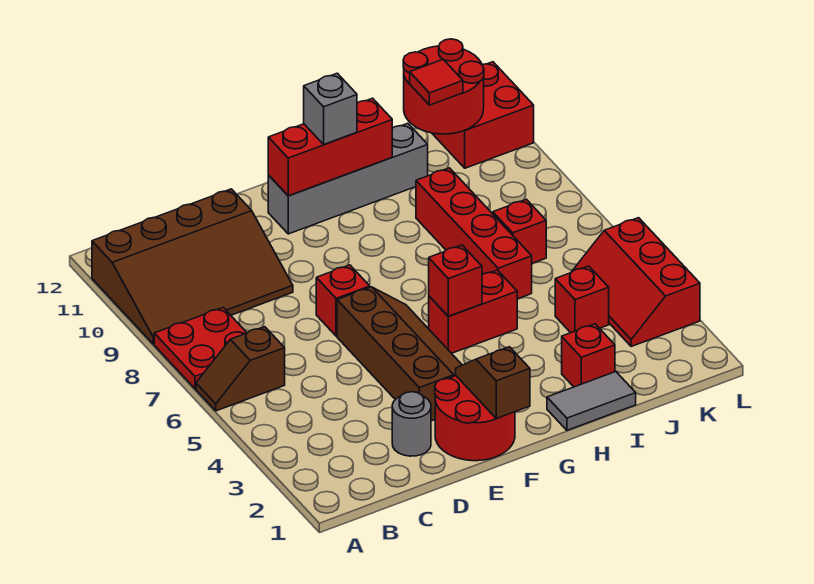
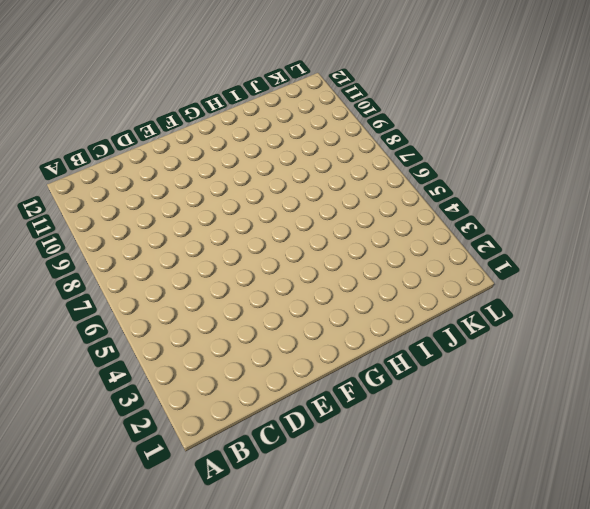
none -> brown 1x2 slope [196,327,285,411]
none -> red 2x2 plate [154,308,247,389]
none -> brown 3x4 slope [92,189,293,344]

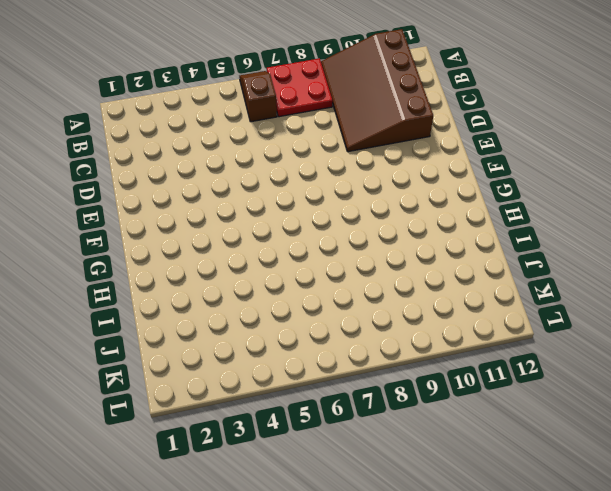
none -> grey 1x1 round brick [392,392,431,456]
none -> red 2x2 round brick [435,376,515,461]
none -> brown 2x4 slope [337,287,462,421]

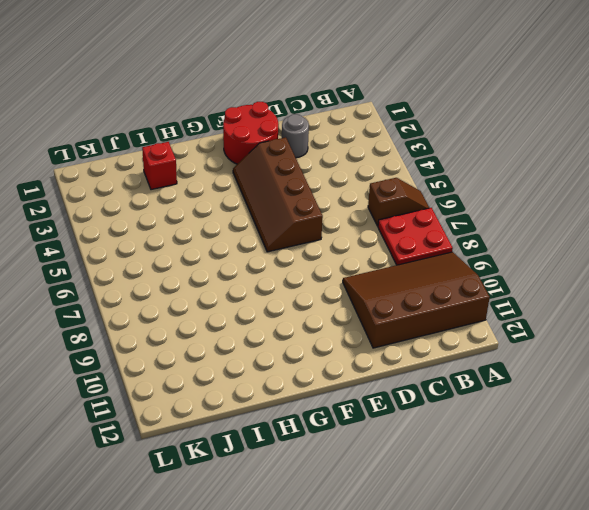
none -> red 1x1 brick [316,265,370,336]
none -> grey 1x4 brick [268,123,428,234]
none -> red 1x2 brick [429,270,517,353]

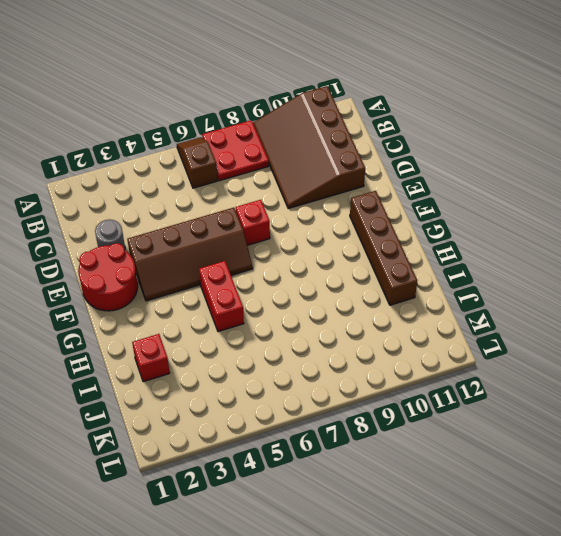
brown 1x4 brick [350,191,417,305] -> grey 1x4 brick [268,123,428,234]
none -> grey 1x2 tile [547,372,636,430]
none -> red 1x4 brick [416,168,532,299]
none -> red 1x1 brick [555,266,609,333]

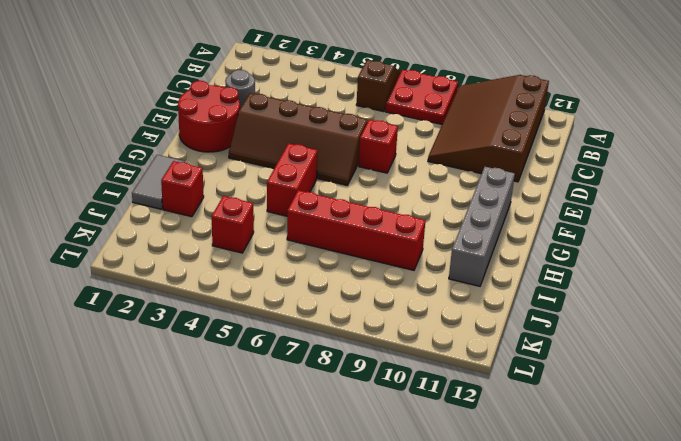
none -> red 1x1 brick [493,199,546,263]
none -> red 2x3 slope [572,218,700,347]
none -> red 2x2 brick [432,62,534,168]

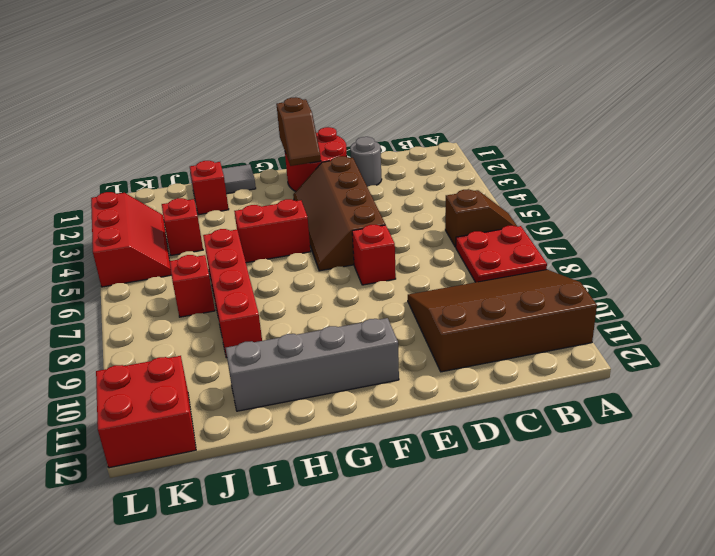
none -> red 1x3 brick [268,98,392,196]
none -> red 1x1 brick [429,245,482,316]
none -> red 2x2 round brick [403,39,484,134]

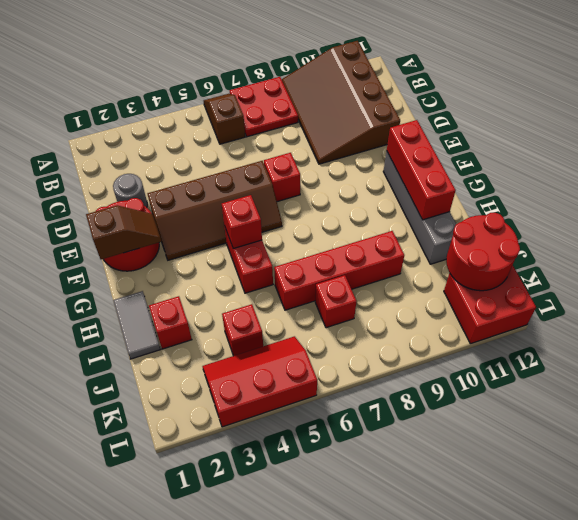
none -> grey 1x1 brick [304,73,357,144]
none -> red 1x1 tile [410,60,463,105]

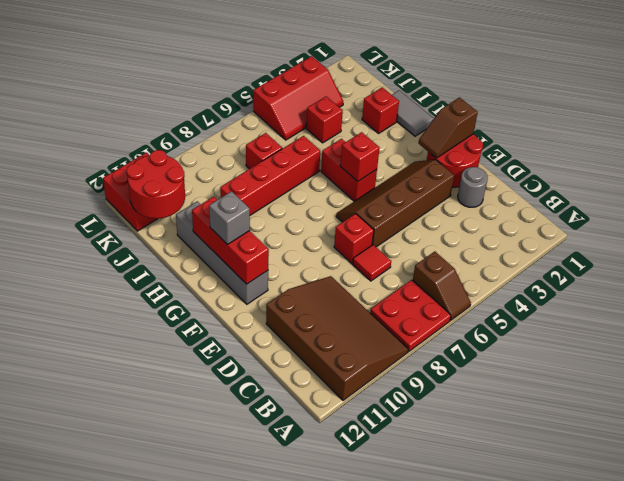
red 1x1 tile [353,245,391,281] -> red 1x1 tile moved to [410,60,463,105]

